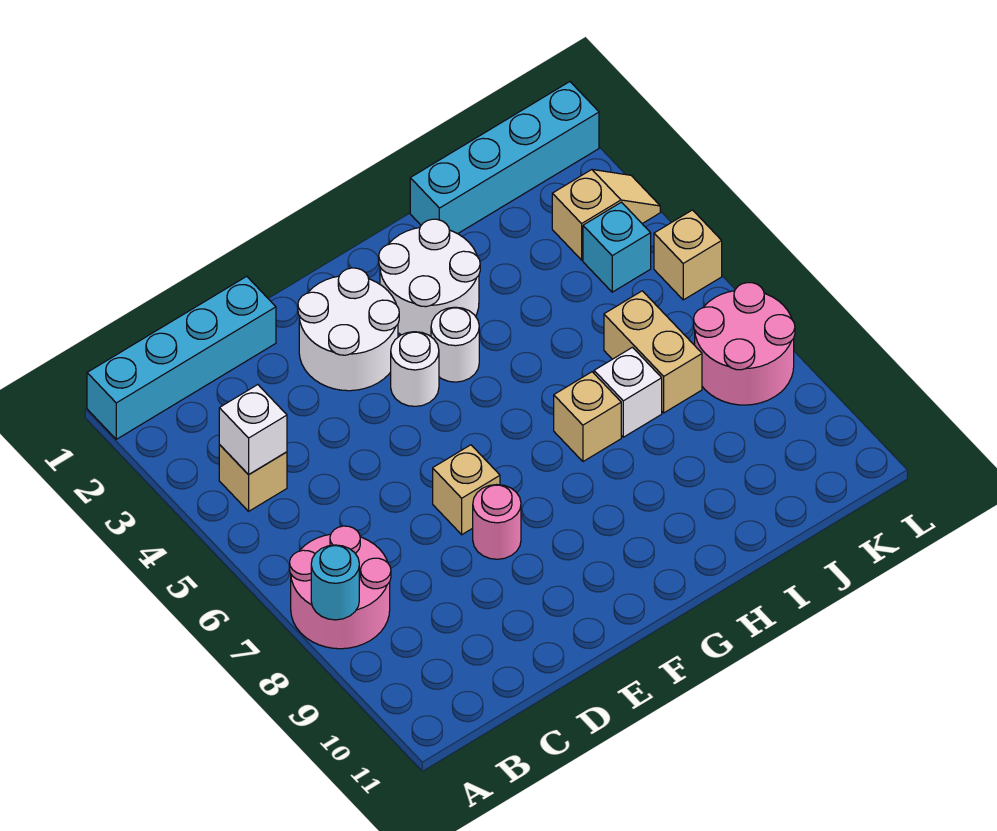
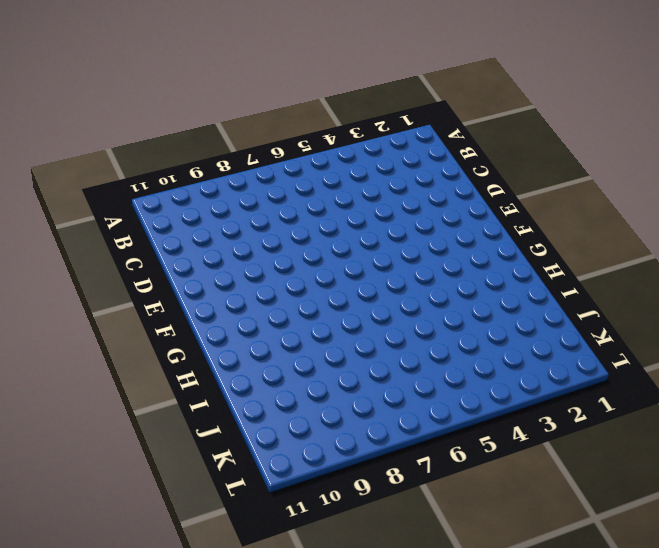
none -> cyan 1x4 brick [87,276,276,439]
none -> pink 2x2 round brick [290,526,391,649]
none -> tan 1x1 brick [219,445,287,511]

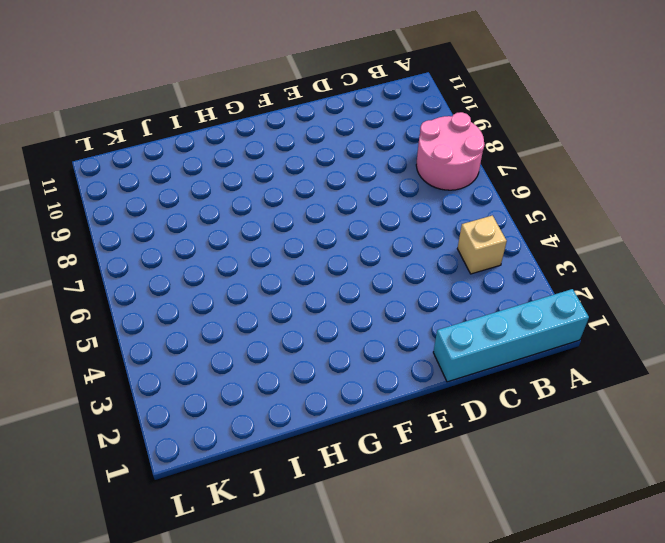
none -> white 2x2 round brick [298,268,399,391]
none -> tan 1x1 brick [433,445,500,535]
none -> pink 1x1 round brick [473,485,521,559]

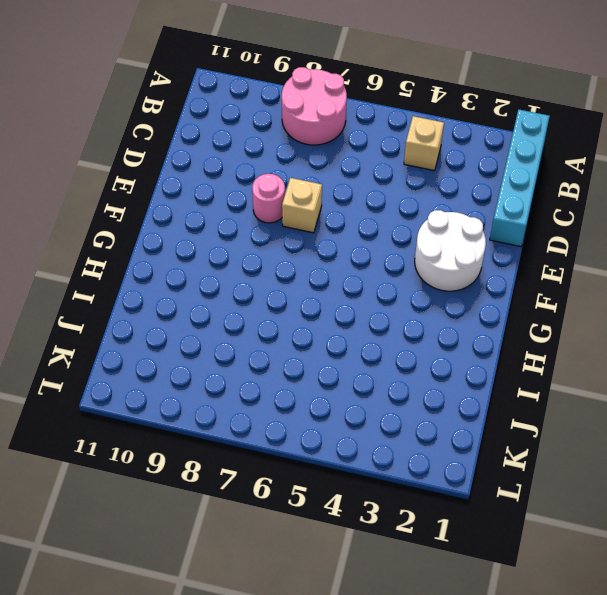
none -> white 1x1 round brick [391,332,439,406]
none -> white 2x2 round brick [379,219,480,336]
none -> white 1x1 round brick [431,307,479,382]

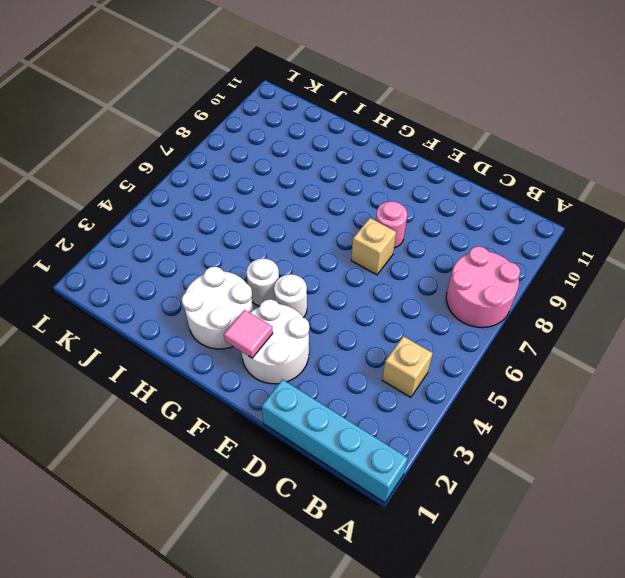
pink 1x1 tile [224,310,273,358] -> none
none -> tan 1x1 brick [554,372,621,461]
none -> cyan 1x4 brick [410,82,599,234]
none -> white 1x1 brick [594,347,662,437]

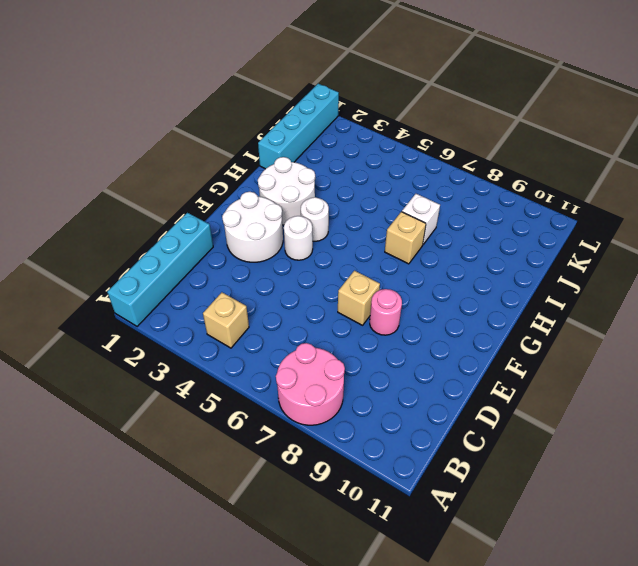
none -> tan 1x2 brick [604,291,702,413]
none -> tan 1x2 slope [552,170,660,260]
none -> cyan 1x1 brick [583,202,651,292]

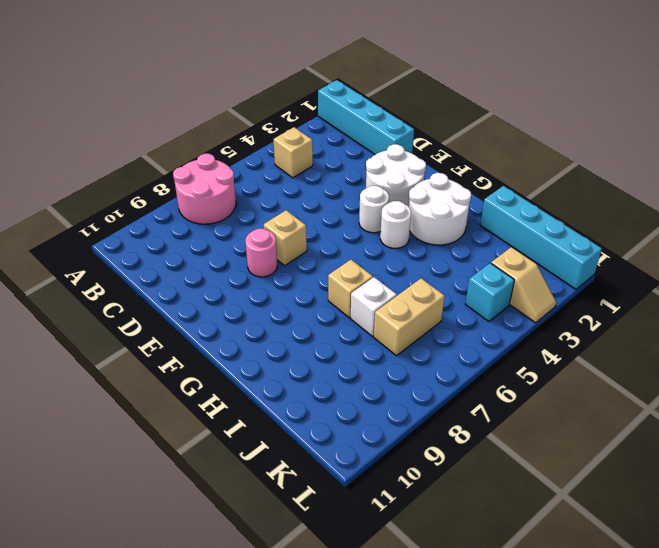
none -> pink 2x2 round brick [694,283,795,405]
none -> tan 1x1 brick [654,210,722,300]
none -> cyan 1x1 round brick [311,545,359,620]

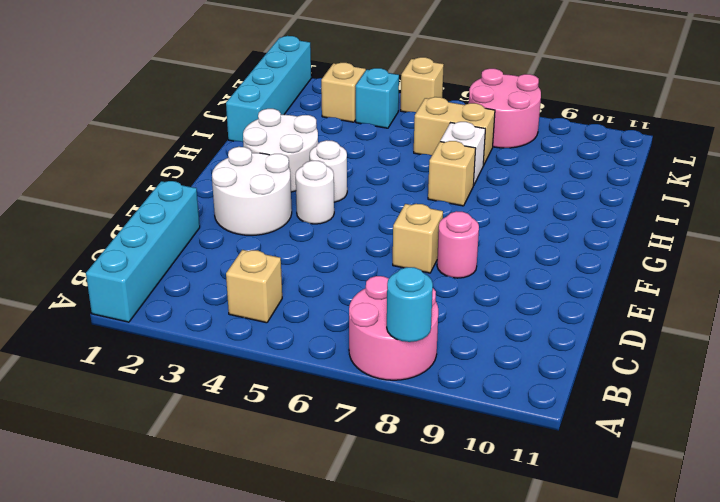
none -> white 1x1 brick [219,385,287,475]

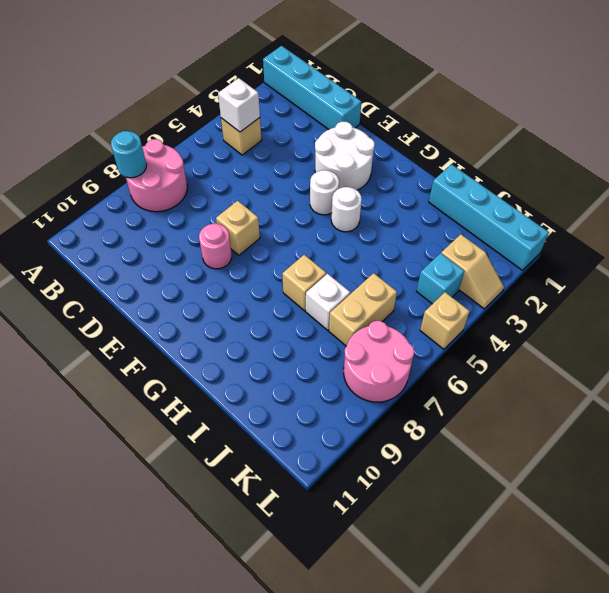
none -> white 2x2 round brick [379,219,480,336]

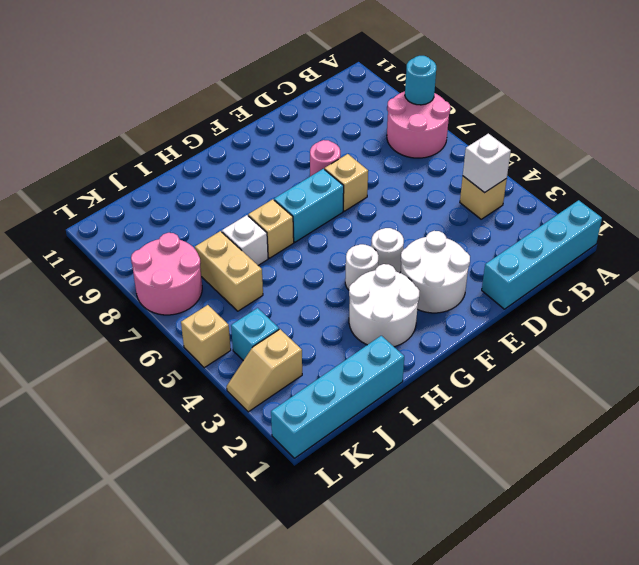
cyan 1x2 brick [274,169,344,242] -> none

